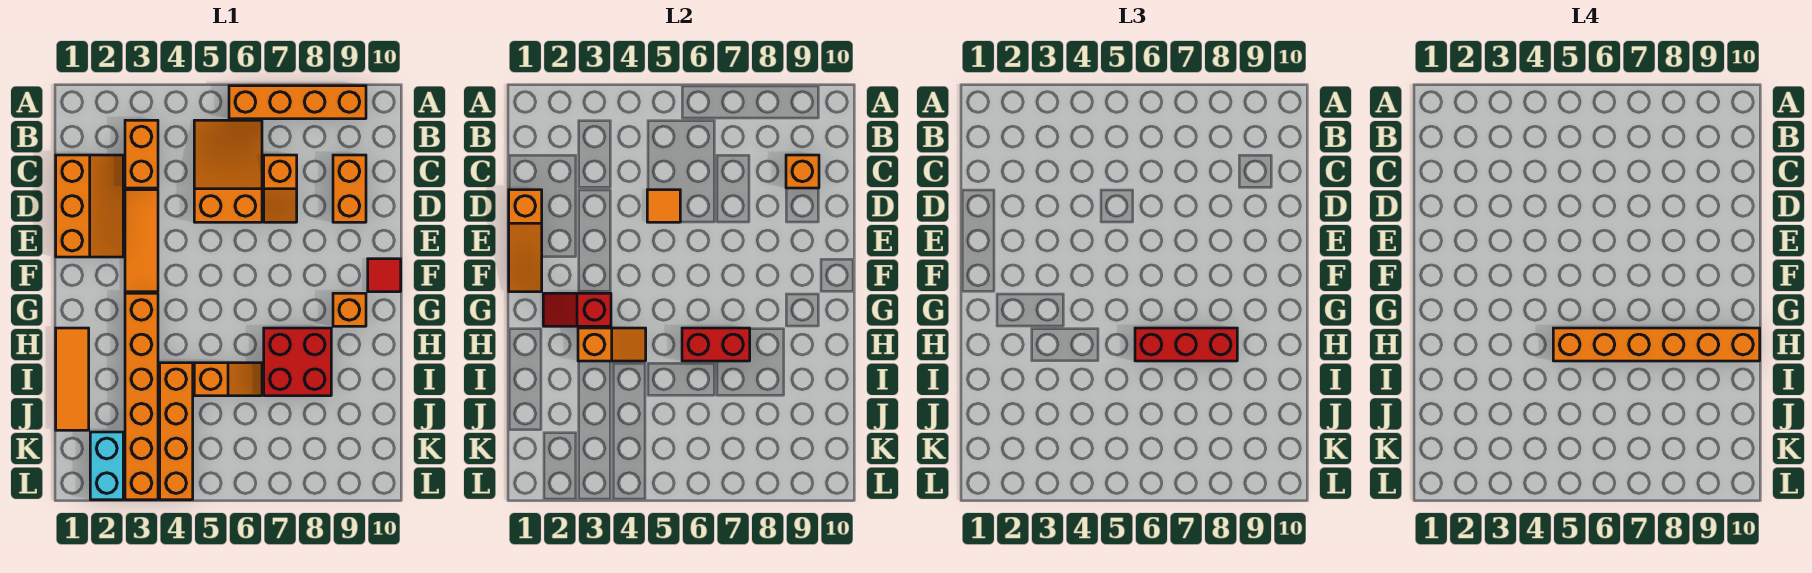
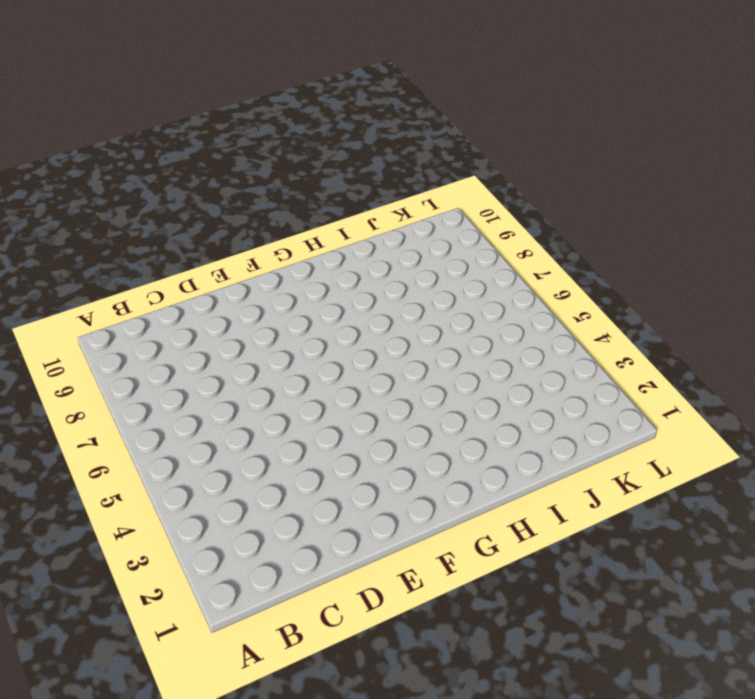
none -> orange 1x4 brick [229,86,366,119]
none -> orange 1x2 brick [125,120,158,188]
none -> orange 2x3 slope [194,120,262,222]

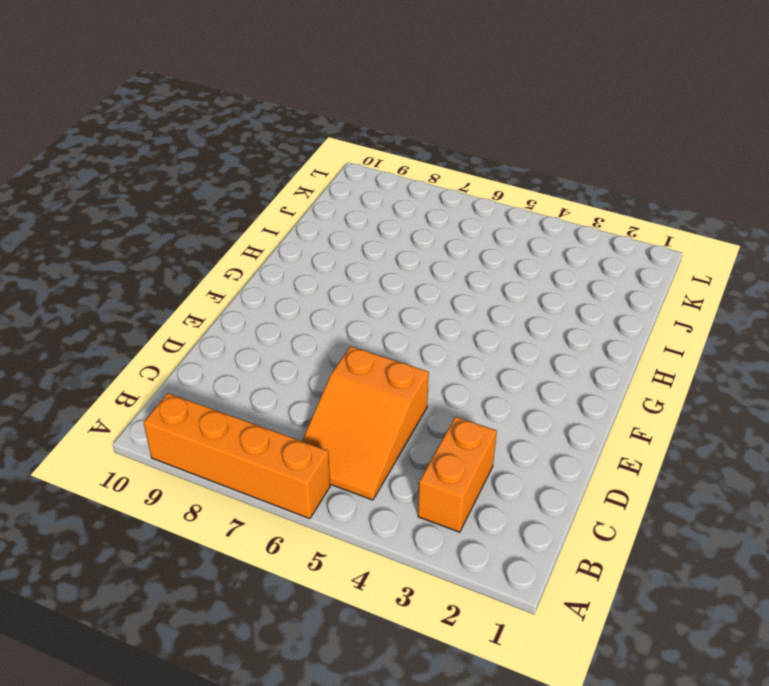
none -> orange 2x3 slope [56,155,123,257]
none -> orange 1x2 slope [264,155,297,222]
none -> orange 1x2 brick [333,155,366,222]

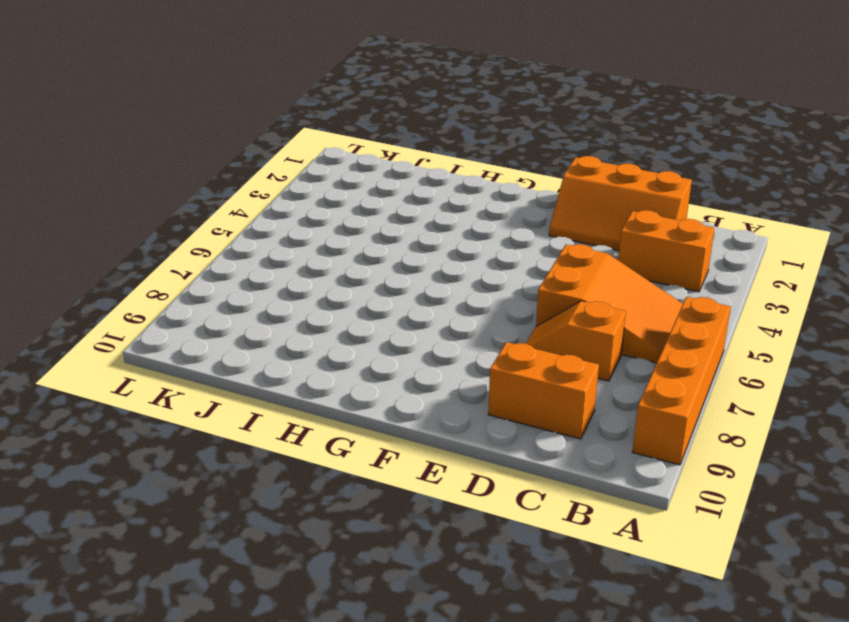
none -> orange 1x3 tile [125,190,158,292]
none -> red 1x1 tile [368,259,401,292]
none -> orange 1x6 brick [125,293,158,500]

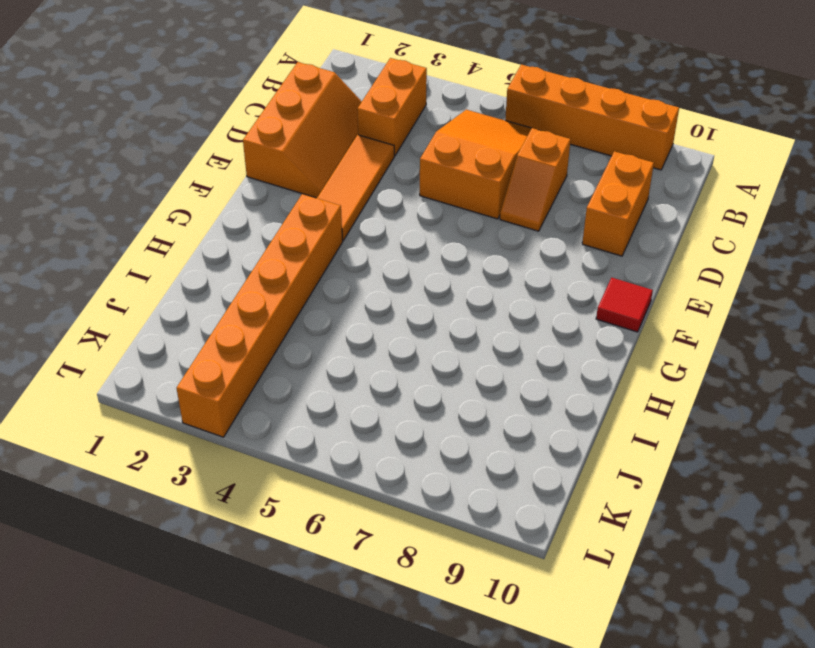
none -> orange 1x1 brick [333,293,366,326]
none -> orange 1x3 tile [56,328,89,430]
none -> red 2x2 brick [264,328,331,396]

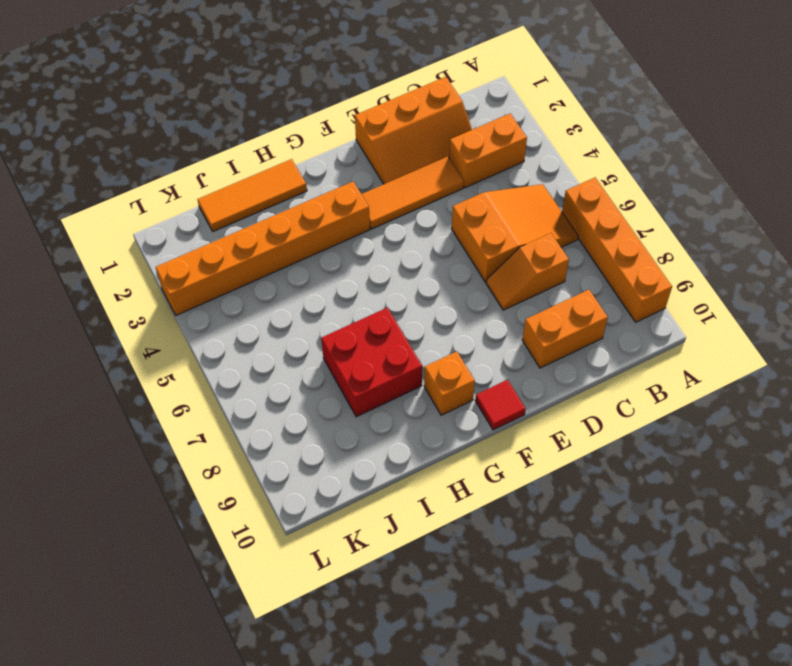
none -> orange 1x4 brick [160,363,193,500]
none -> orange 1x2 slope [194,363,262,396]
none -> cyan 1x2 brick [90,432,123,500]

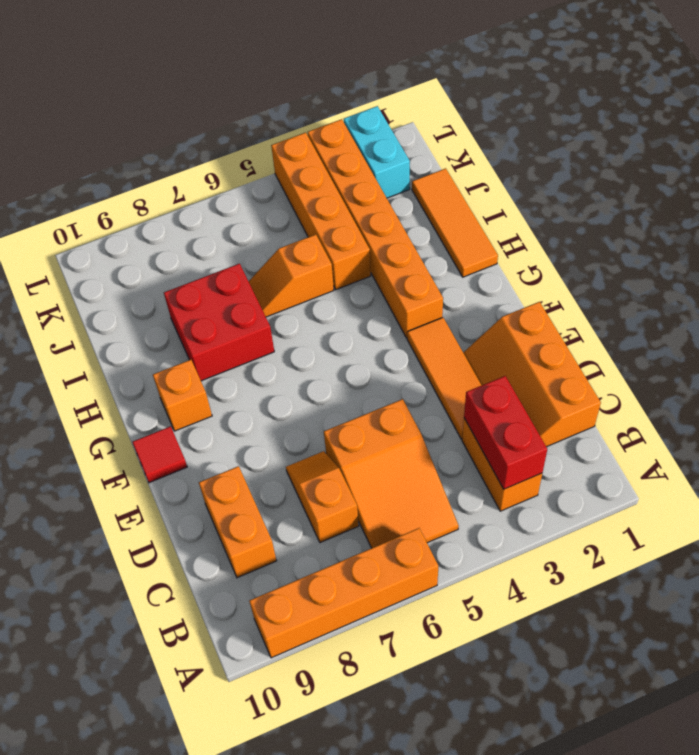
red 1x2 brick [464,376,547,489] -> red 1x2 brick turned to [682,328,750,361]
none -> orange 1x1 brick [786,155,819,188]
none -> orange 1x3 slope [509,190,542,292]
none -> orange 1x1 tile [647,190,680,222]

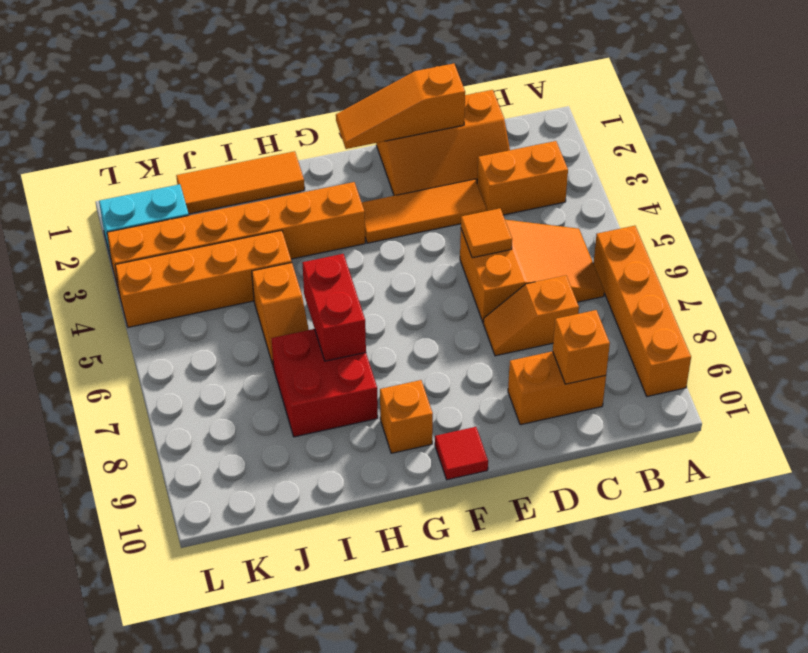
none -> red 1x2 slope [543,293,611,326]
none -> orange 1x2 slope [578,328,646,361]
none -> red 1x3 brick [1135,328,1237,361]

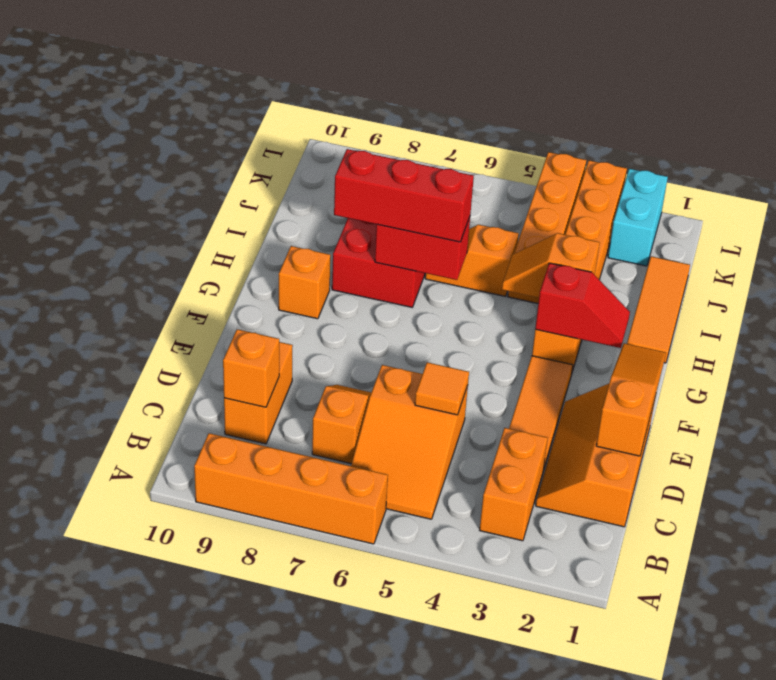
none -> red 1x1 tile [368,259,401,292]
none -> orange 1x6 brick [1553,328,1760,361]

